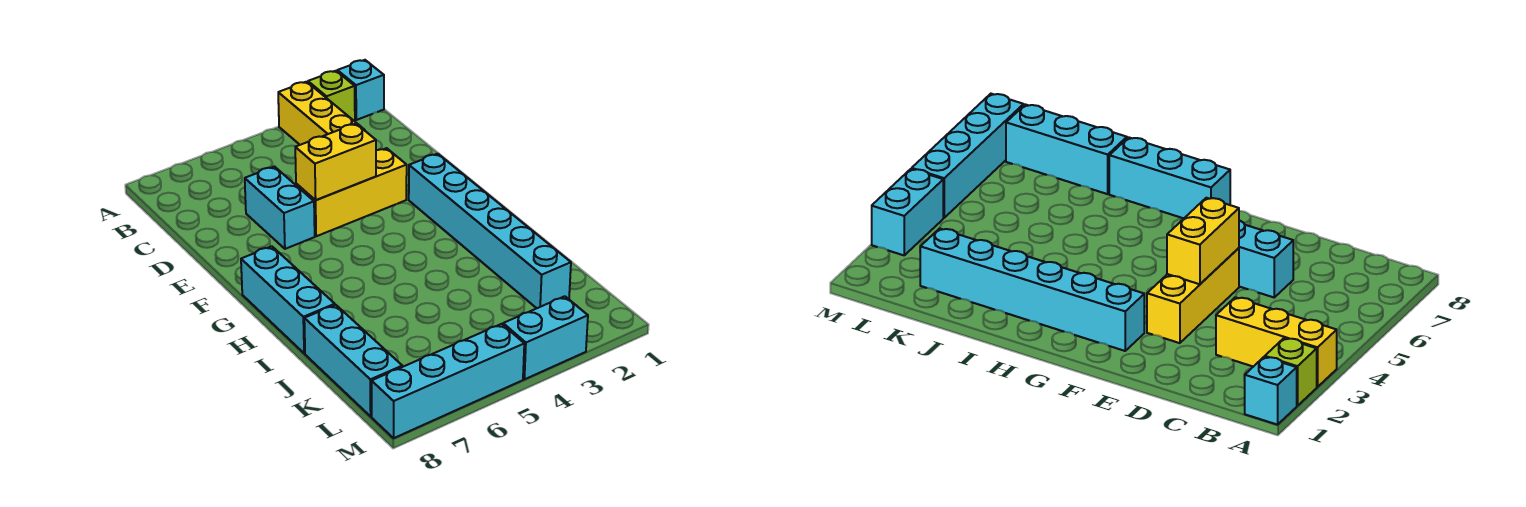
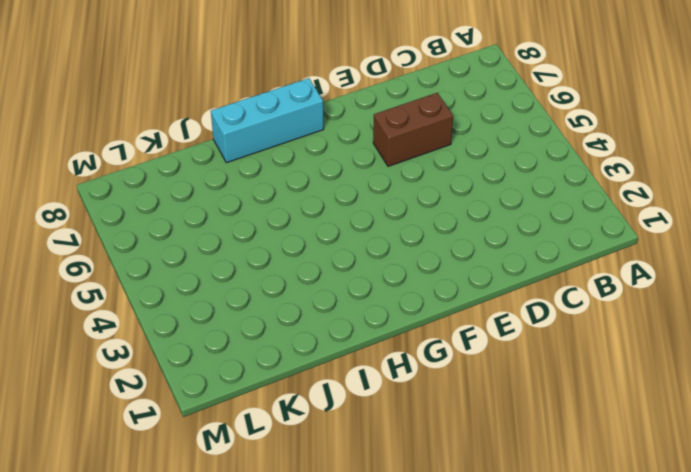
brown 1x2 brick [373,93,453,166] -> cyan 1x2 brick [245,167,315,249]
none -> cyan 1x1 brick [337,60,384,120]
none -> lime 1x1 brick [308,71,355,121]

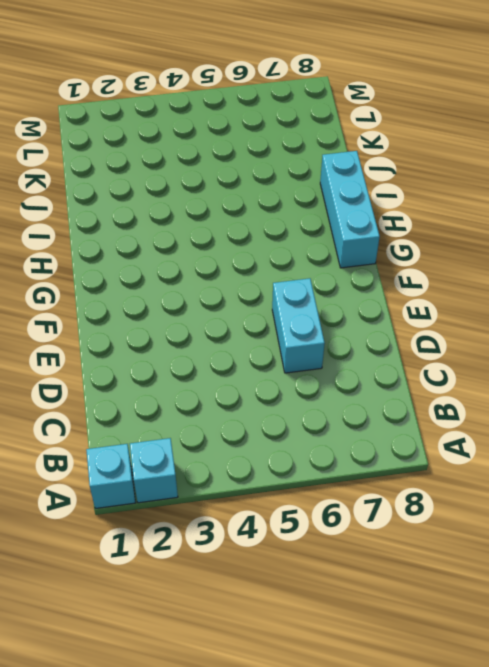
cyan 1x1 brick [130,438,178,503] -> lime 1x1 brick [308,71,355,121]
none -> yellow 1x3 brick [278,82,364,145]
none -> yellow 1x3 brick [296,148,407,236]

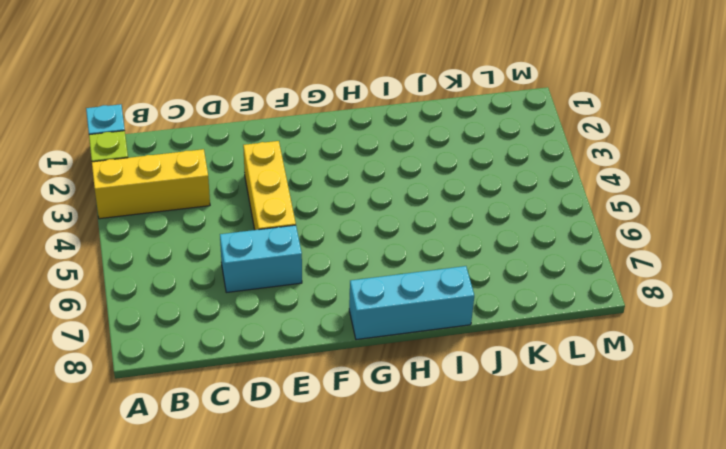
none -> cyan 1x6 brick [409,154,571,308]
none -> cyan 1x3 brick [304,305,402,416]

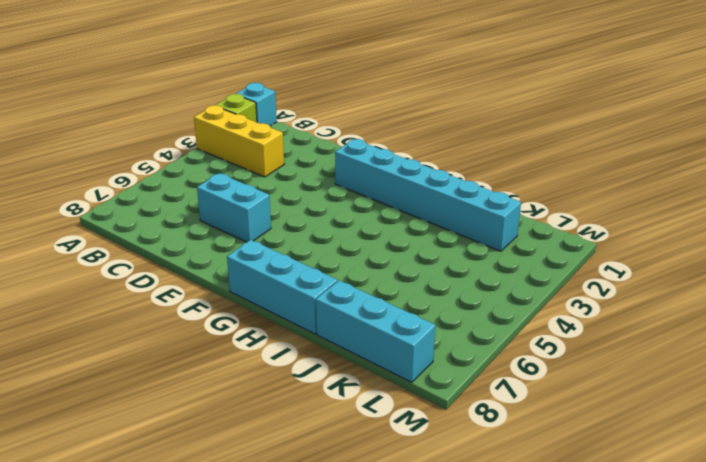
none -> yellow 1x3 brick [296,148,407,236]
none -> cyan 1x2 brick [503,296,588,379]

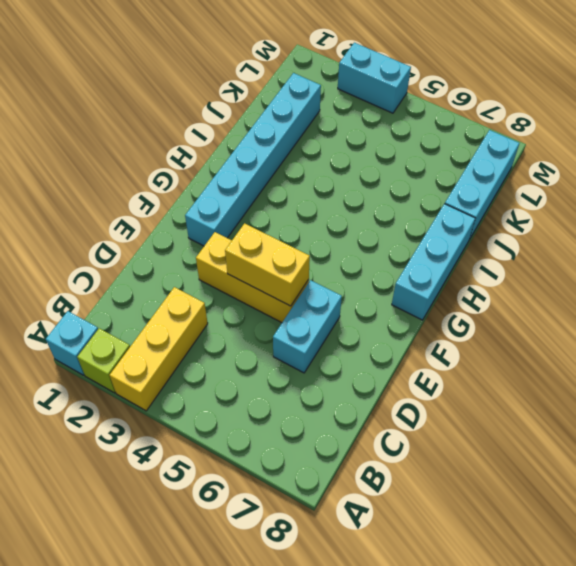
none -> cyan 1x4 brick [372,324,524,438]

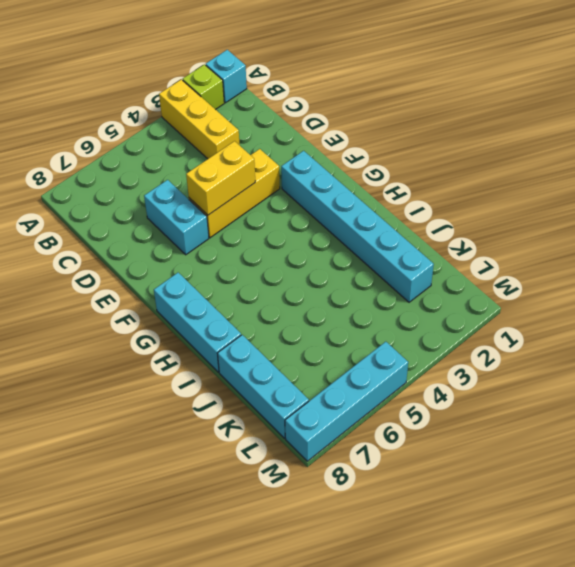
none -> cyan 1x2 brick [503,296,588,379]

